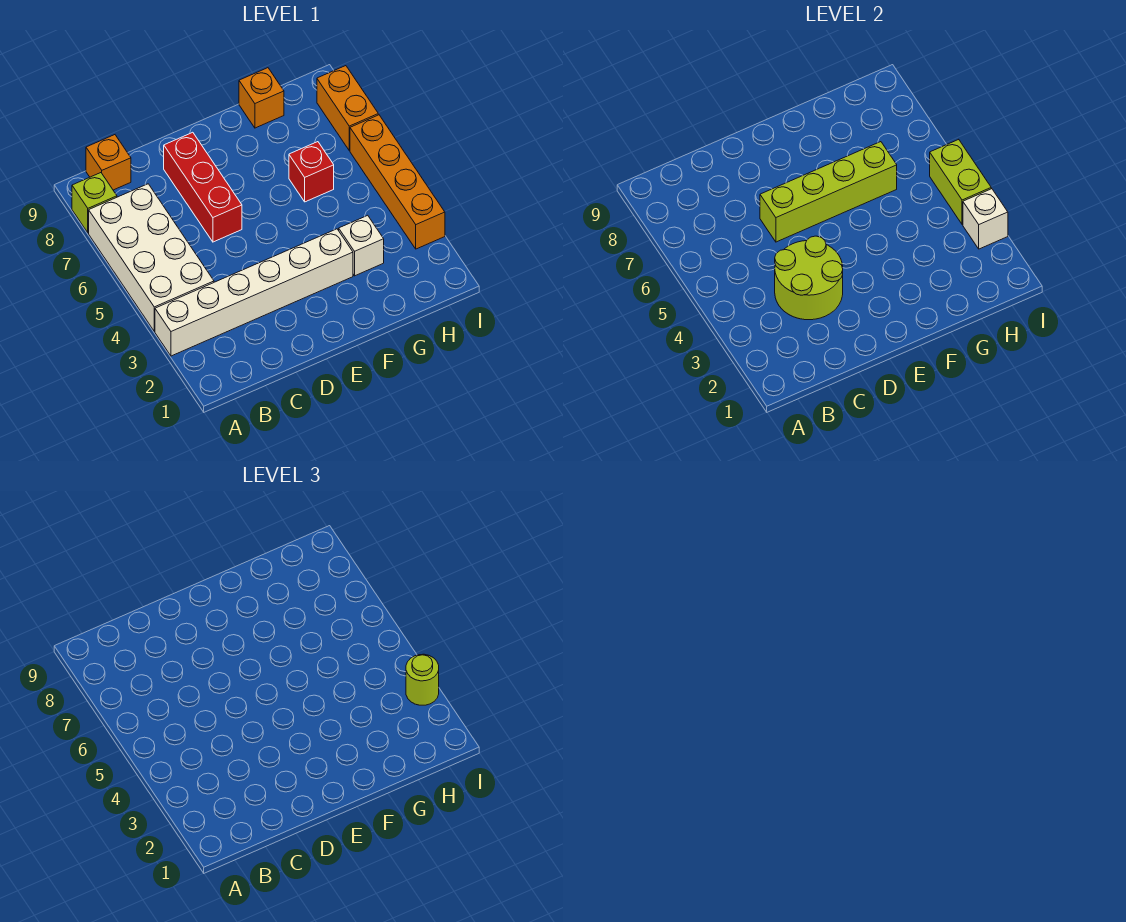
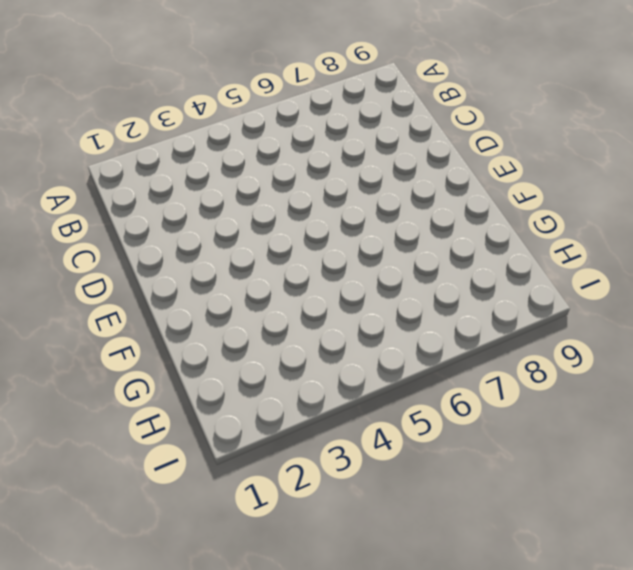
none -> white 1x6 brick [155,229,353,356]
none -> white 2x4 brick [89,184,214,331]
none -> lime 1x1 brick [72,173,117,233]

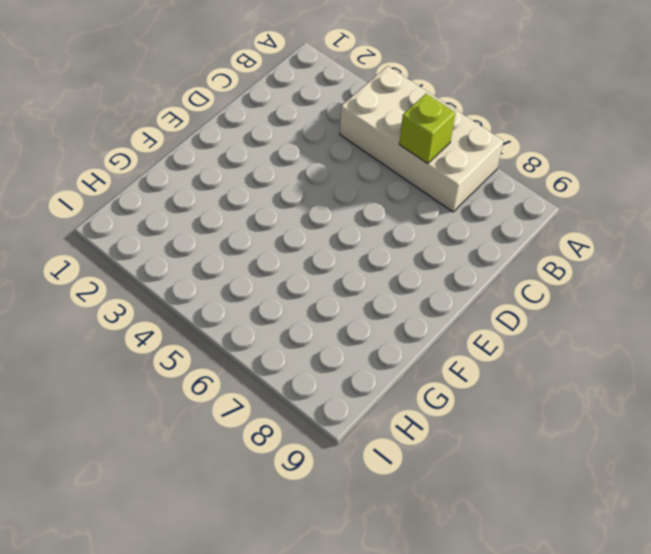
lime 1x1 brick [399,94,455,164] -> lime 1x1 brick moved to [72,173,117,233]
none -> white 1x6 brick [155,229,353,356]
none -> orange 1x1 brick [86,135,131,190]
none -> red 1x3 brick [164,132,242,242]

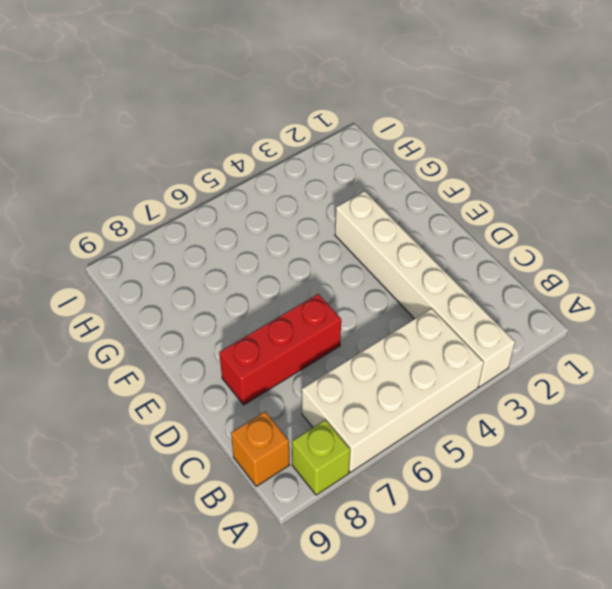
none -> white 1x1 brick [339,215,384,276]
none -> red 1x1 brick [289,142,334,202]
none -> orange 1x1 brick [239,68,284,128]

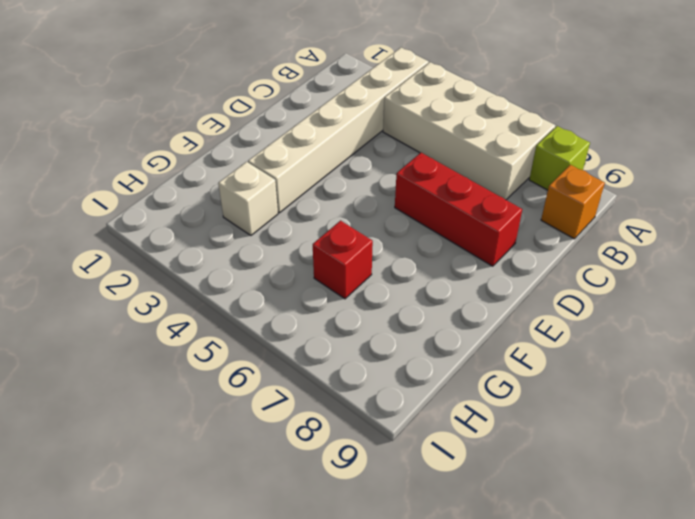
none -> orange 1x1 brick [239,68,284,128]
none -> orange 1x4 brick [350,115,445,249]
none -> orange 1x2 brick [317,66,378,151]

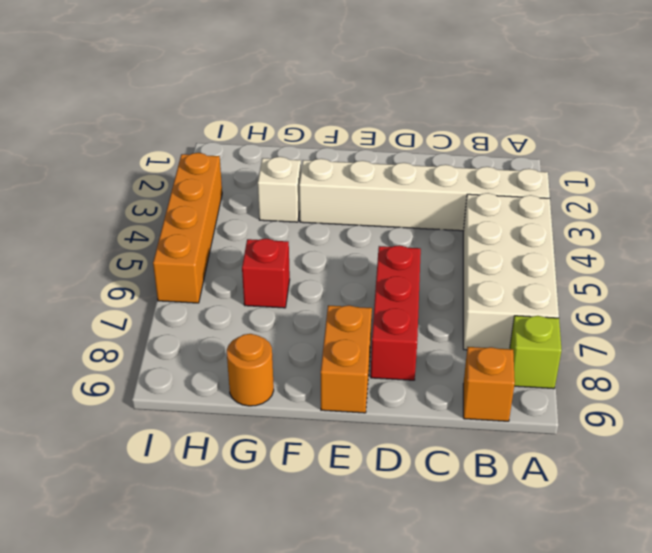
orange 1x2 brick [321,305,372,413] -> orange 1x2 brick moved to [317,66,378,151]
orange 1x1 round brick [227,334,274,406] -> orange 1x1 brick [239,68,284,128]
none -> lime 2x2 round brick [775,236,843,320]
none -> lime 1x4 brick [760,142,897,242]
none -> white 1x1 brick [963,189,1008,249]

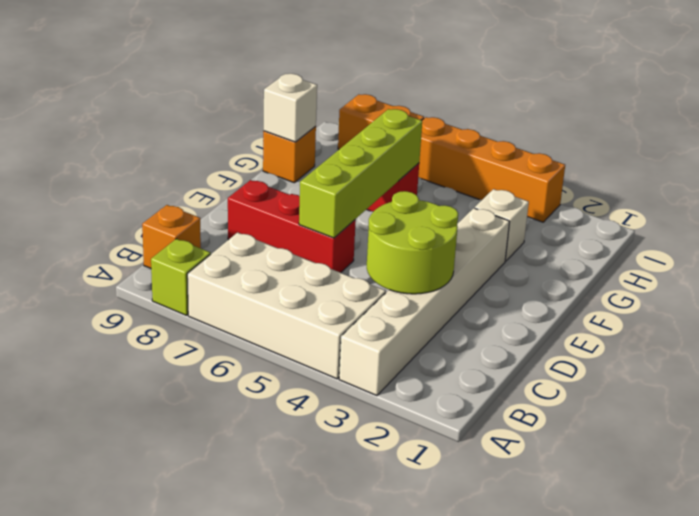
white 1x1 brick [263,74,317,142] -> white 1x1 brick moved to [963,189,1008,249]
none -> lime 1x2 brick [930,139,991,225]
none -> lime 1x1 round brick [406,654,439,705]

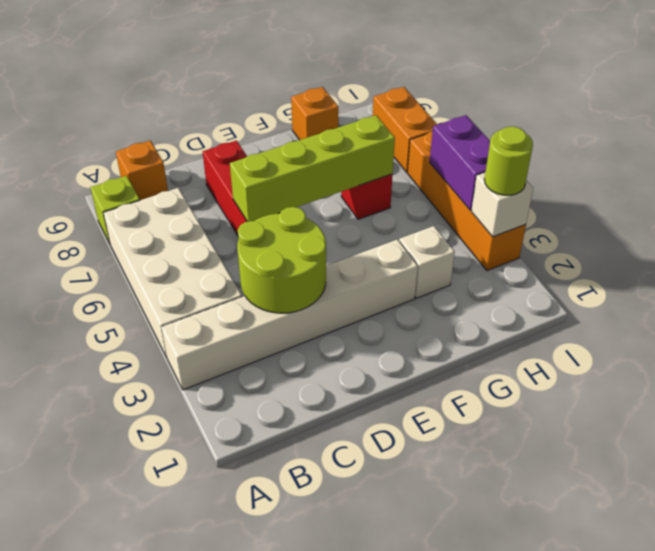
purple 1x2 brick [430,115,490,210] -> lime 1x2 brick [930,139,991,225]

